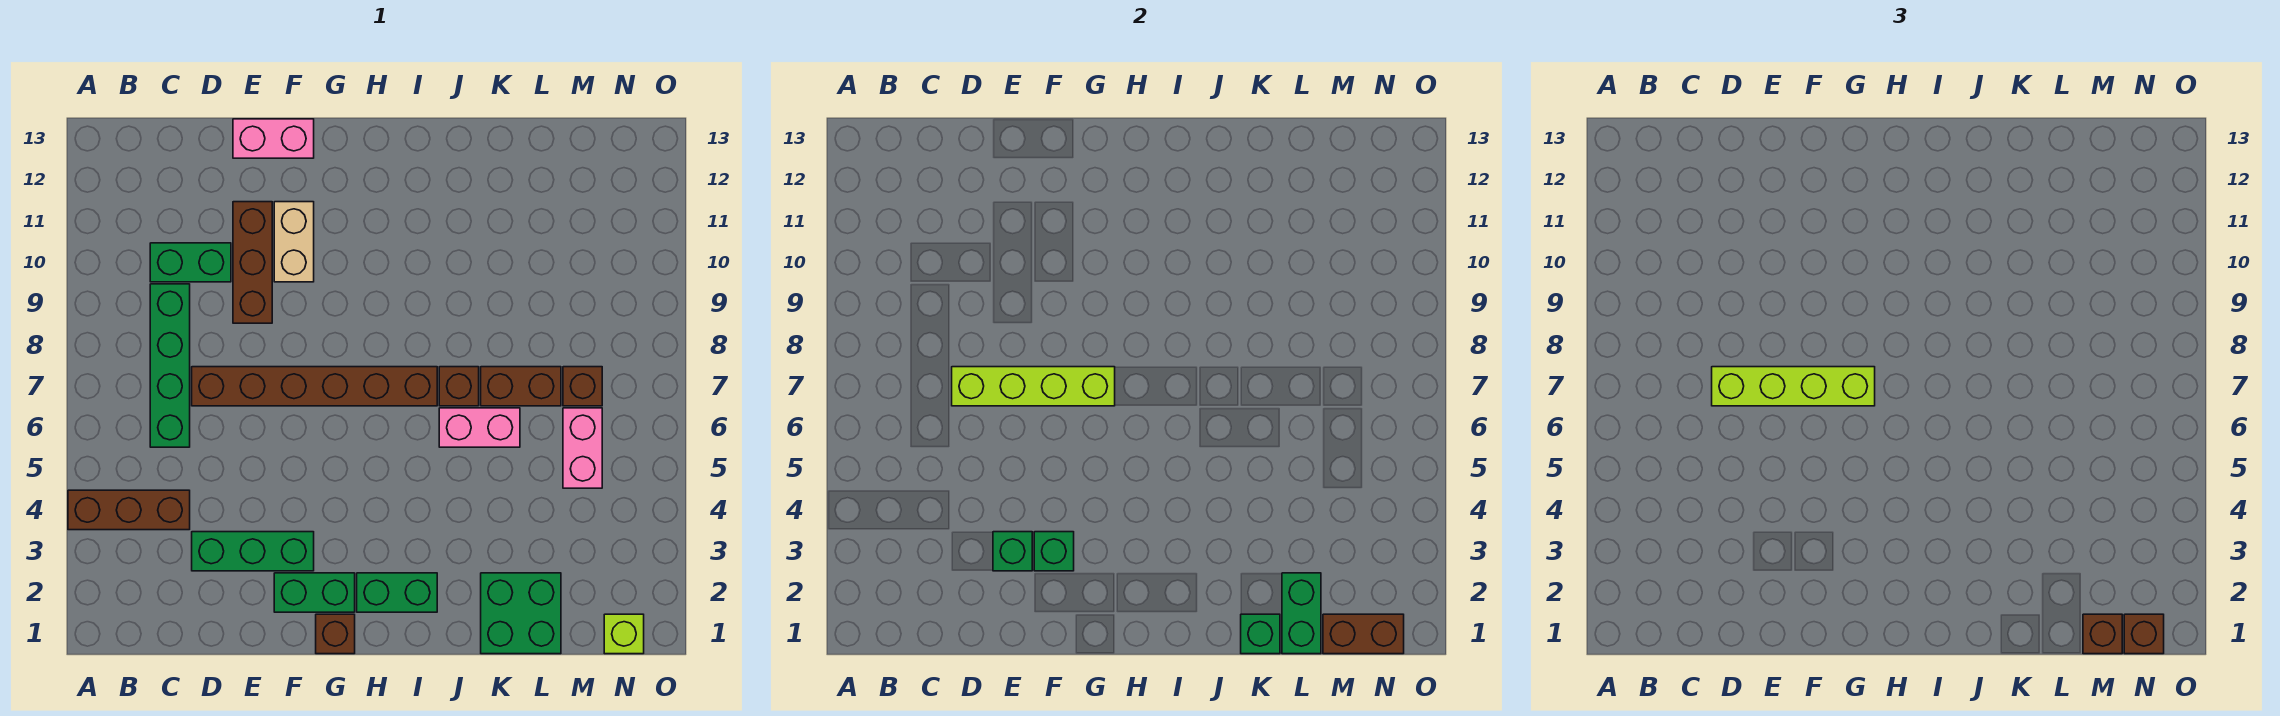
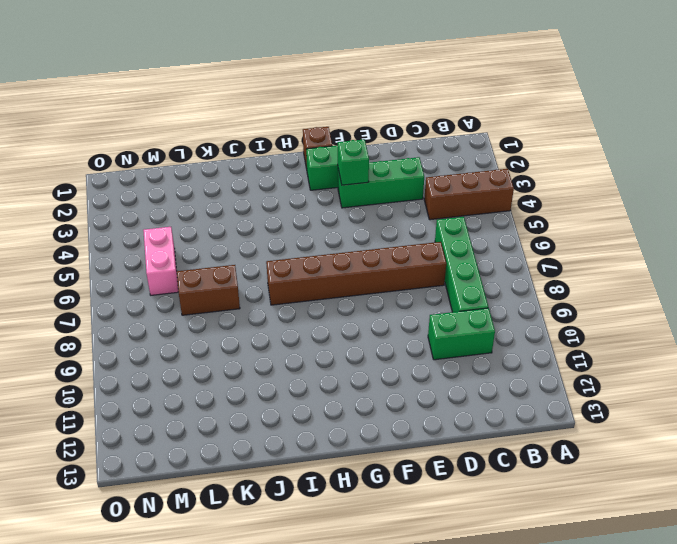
none -> brown 1x3 brick [233,202,272,323]
none -> pink 1x2 brick [233,119,314,158]
none -> tan 1x2 brick [274,202,314,282]

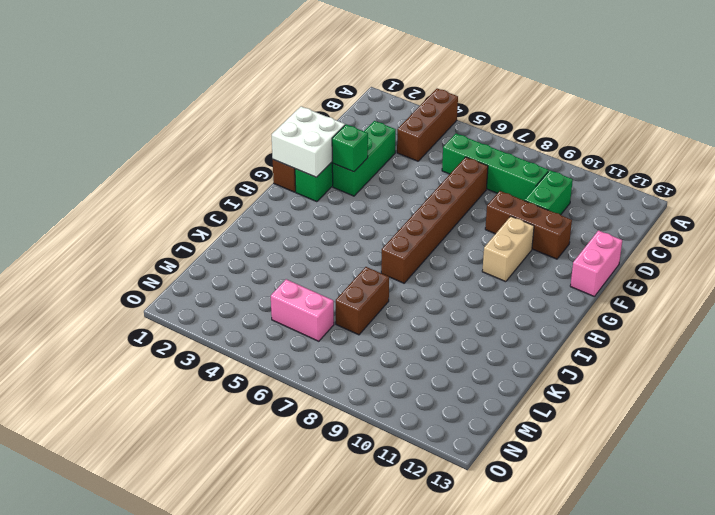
white 2x2 brick [272,106,345,177] -> none
tan 1x2 brick [482,216,534,282] -> tan 1x2 brick turned to [274,202,314,282]
none -> green 1x2 brick [357,573,437,612]
none -> pink 1x2 brick [439,408,520,447]
none -> brown 1x1 brick [439,367,479,406]

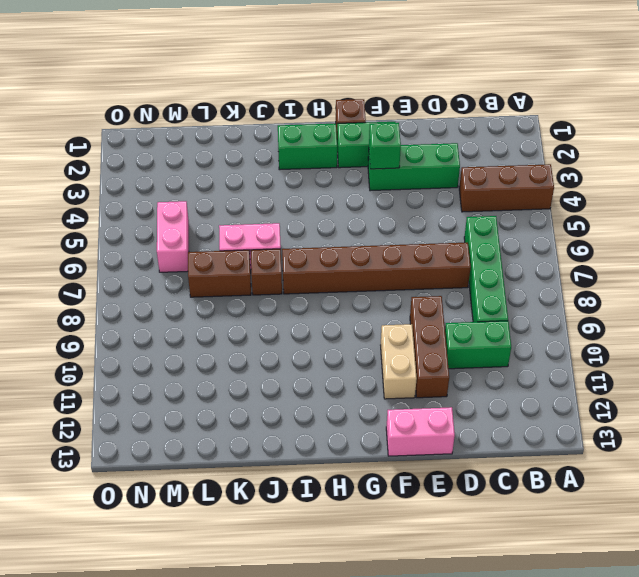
none -> green 2x2 brick [481,573,561,654]
none -> brown 1x1 brick [563,367,602,406]
none -> lime 1x1 brick [604,614,644,654]

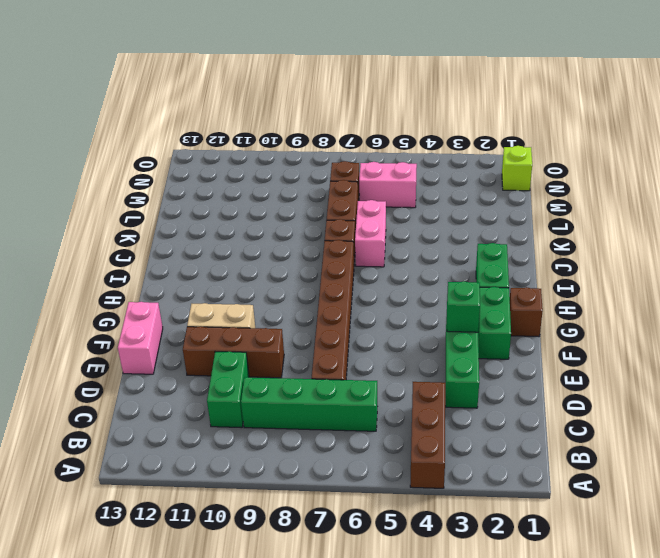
none -> green 2x2 brick [481,573,561,654]
none -> lime 1x4 brick [952,367,1115,406]
none -> green 1x1 brick [993,532,1032,571]

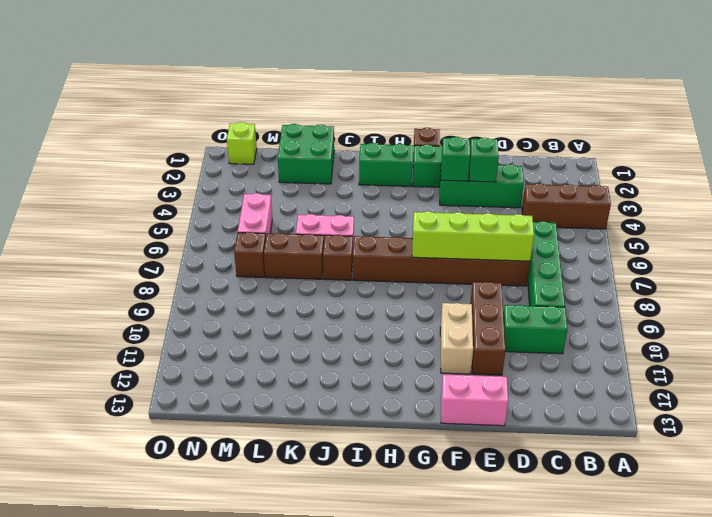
none -> green 1x1 brick [1241,614,1280,654]
none -> green 1x2 brick [1282,573,1321,654]
none -> brown 1x2 brick [1323,614,1404,654]

